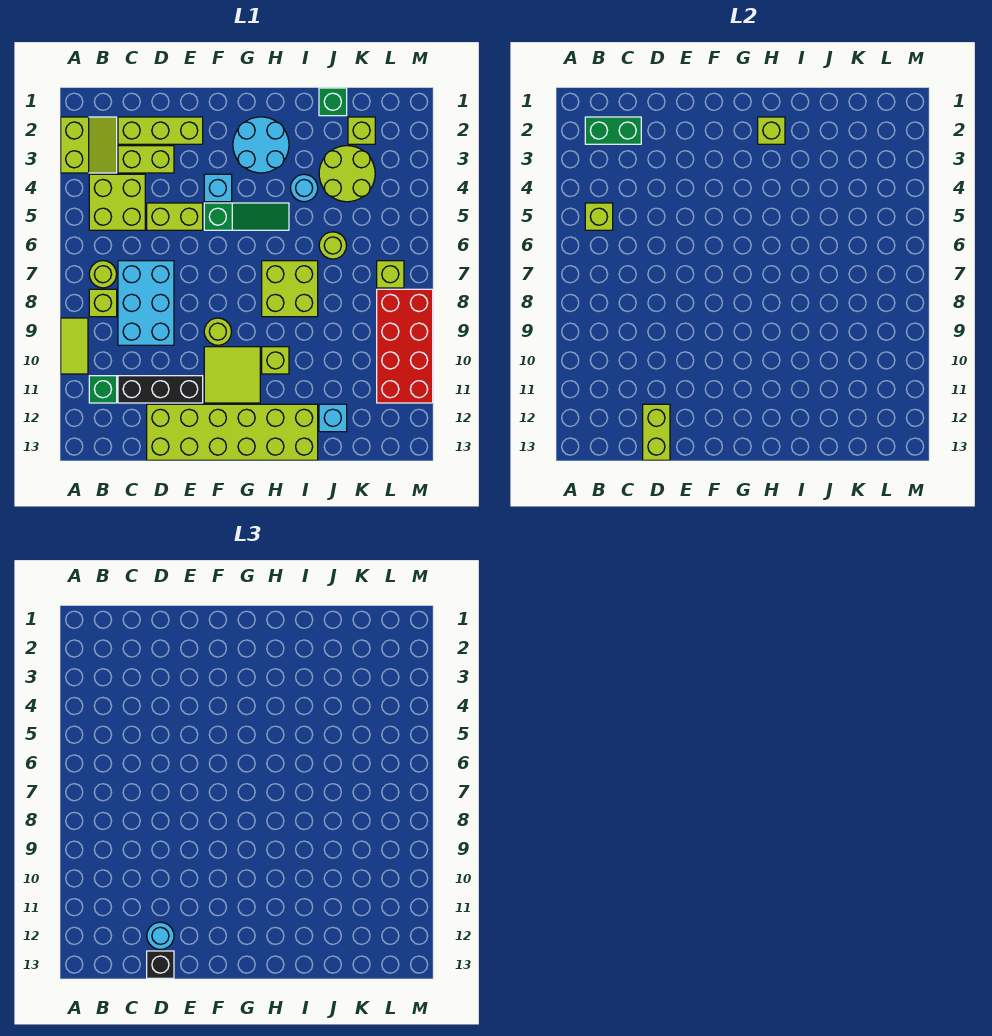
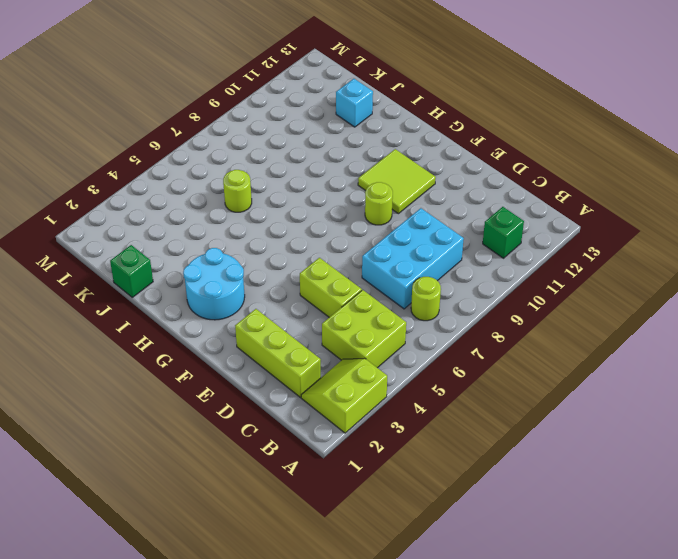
none -> lime 1x2 tile [61,318,88,374]
none -> lime 1x1 brick [89,289,117,317]
none -> lime 1x2 brick [118,146,174,173]
none -> black 1x3 brick [118,376,203,403]

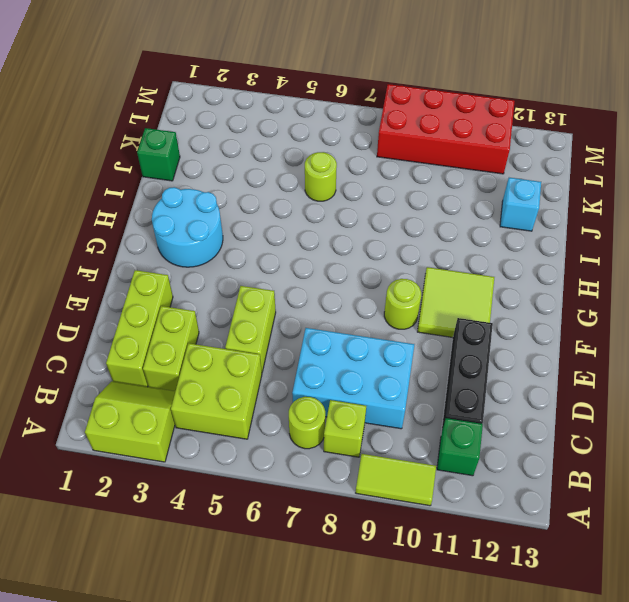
none -> lime 2x6 brick [147,404,318,460]
none -> cyan 1x1 brick [204,174,232,202]
none -> green 1x3 slope [204,203,289,230]
none -> lime 2x2 brick [262,261,318,317]

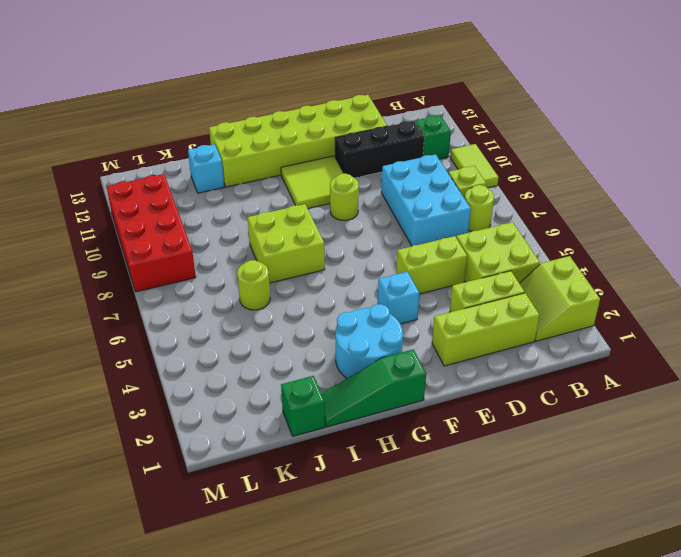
green 1x3 slope [322,349,426,427] -> green 1x3 slope moved to [204,203,289,230]
none -> lime 1x1 brick [262,347,289,374]
none -> cyan 1x1 round brick [290,174,318,202]
none -> lime 2x2 round brick [319,146,375,202]
none -> lime 1x1 brick [348,117,375,144]

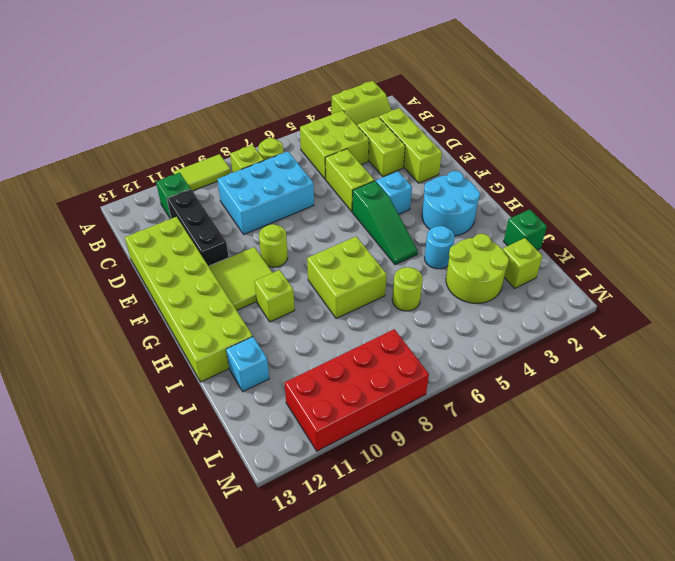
none -> lime 1x1 brick [377,261,404,288]
none -> green 1x2 brick [585,117,641,144]
none -> lime 1x1 brick [585,203,613,230]
none -> lime 1x2 brick [643,404,670,460]

